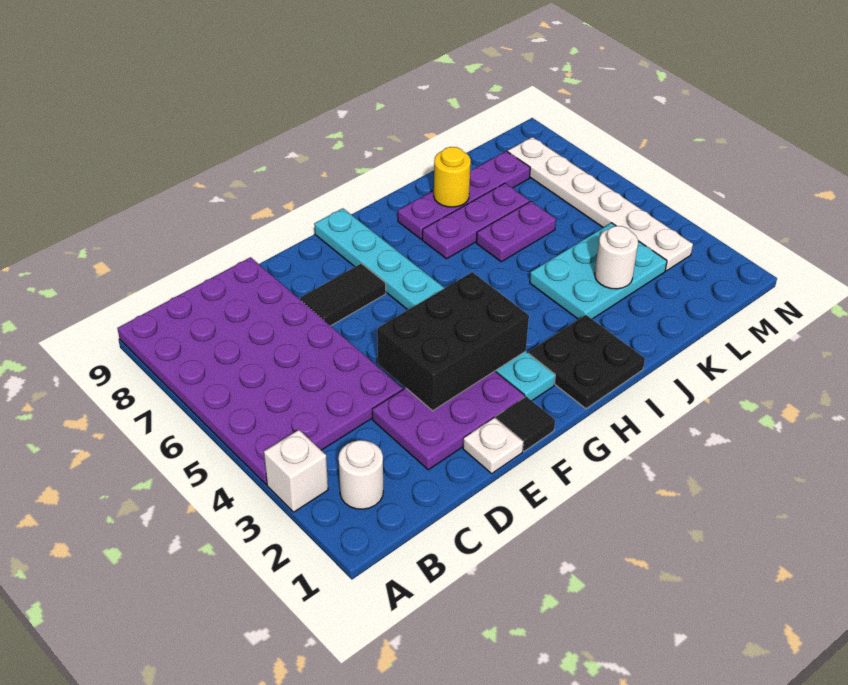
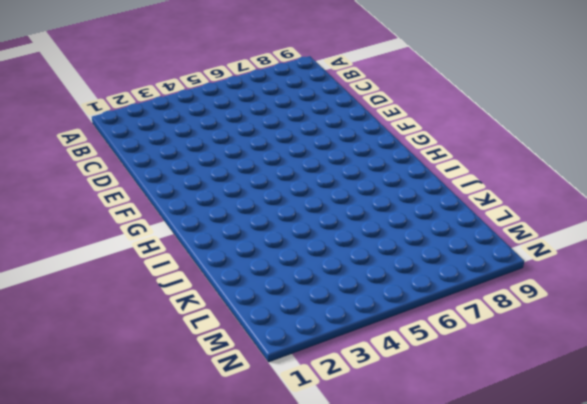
none -> white 1x1 brick [264,430,328,512]
none -> purple 4x6 plate [117,257,403,485]
none -> white 1x1 round brick [338,440,383,509]

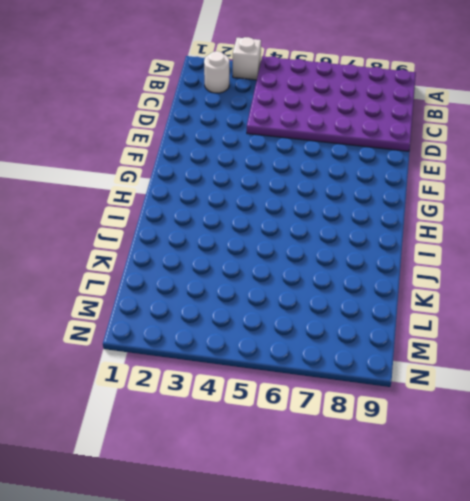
none -> purple 2x3 plate [372,371,525,470]
none -> white 1x1 plate [463,417,523,474]
none -> black 1x2 tile [300,263,386,326]

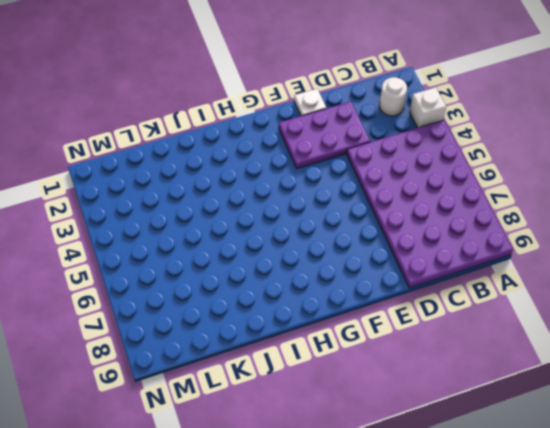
none -> black 1x2 tile [300,263,386,326]
none -> black 1x1 tile [496,397,555,451]
none -> cyan 1x8 plate [314,208,555,401]

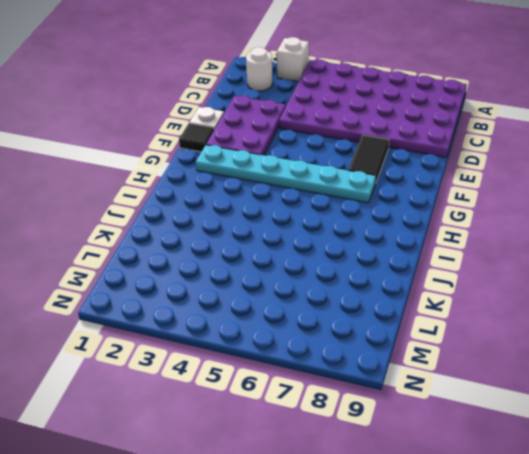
cyan 1x6 plate [196,145,376,203] -> cyan 1x8 plate [314,208,555,401]
none -> black 2x2 plate [529,315,645,409]
none -> purple 1x3 plate [422,183,530,259]
none -> purple 1x4 plate [398,151,530,239]

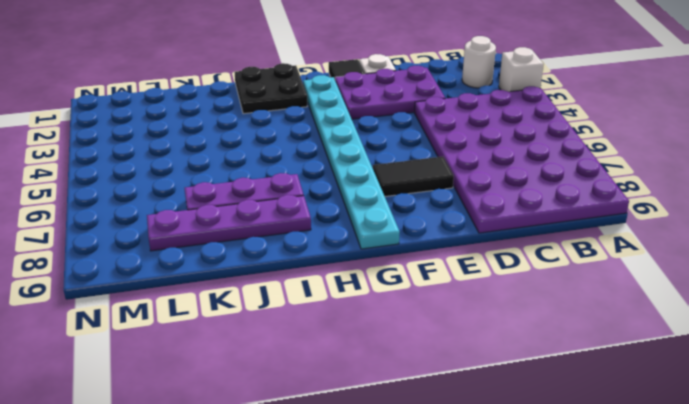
none -> cyan 2x3 plate [530,223,667,320]
none -> purple 1x2 plate [476,201,556,262]
none -> white 1x6 plate [508,137,693,271]

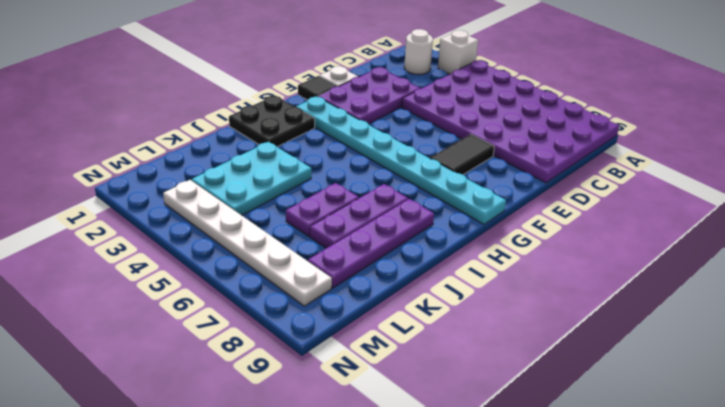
none -> black 2x3 brick [377,272,529,411]
none -> yellow 1x1 round brick [434,147,471,207]
none -> white 1x1 round brick [595,226,638,289]

